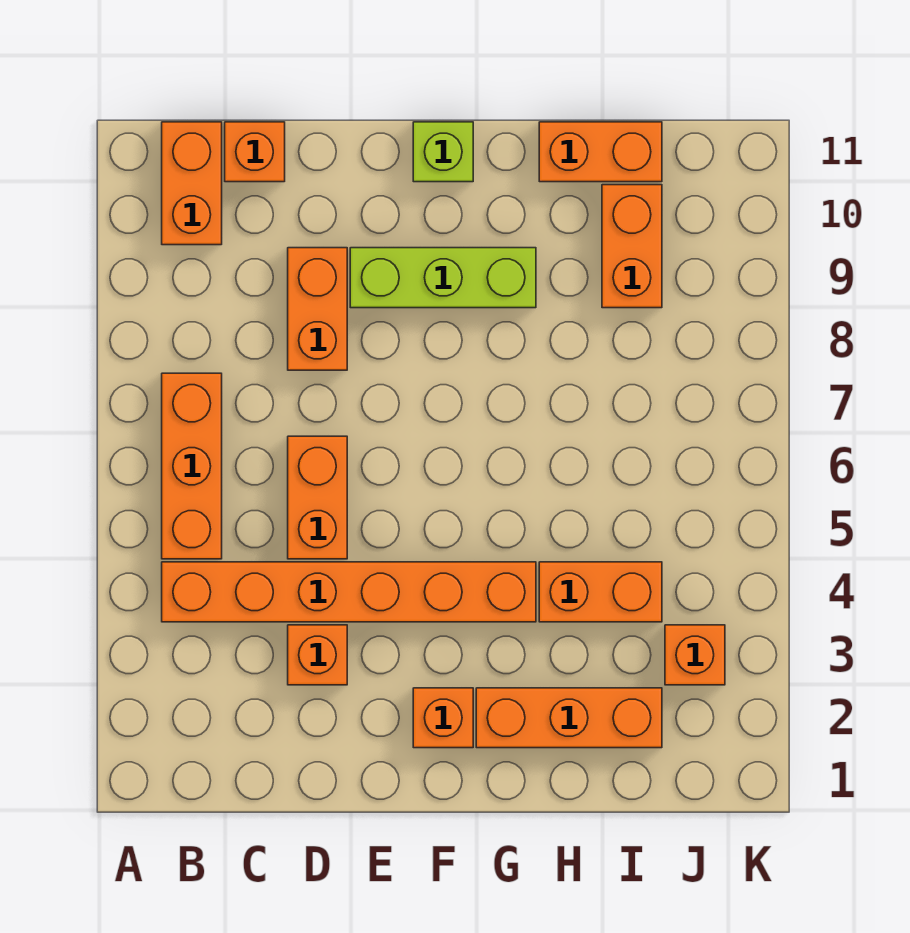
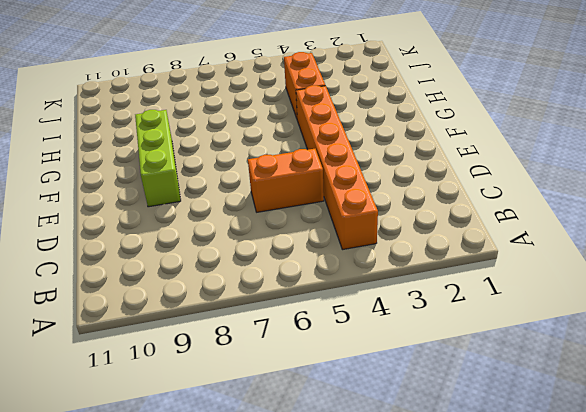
none -> orange 1x3 brick [162,373,222,559]
none -> orange 1x2 brick [162,122,222,245]
none -> orange 1x1 brick [225,122,285,182]

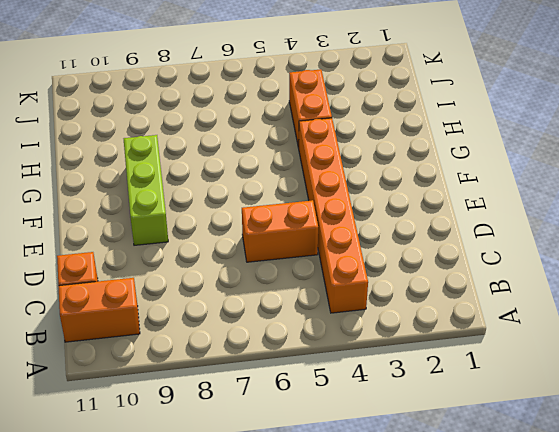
none -> orange 1x3 brick [162,373,222,559]
none -> orange 1x1 brick [288,625,347,685]
none -> orange 1x2 brick [288,248,347,370]

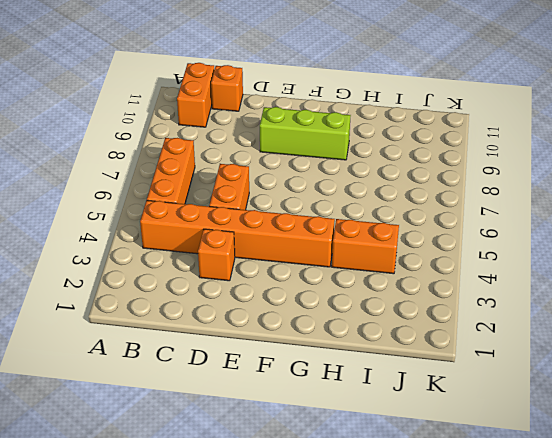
none -> orange 1x2 brick [288,248,347,370]
none -> orange 1x1 brick [413,688,473,748]
none -> lime 1x1 brick [413,122,473,182]

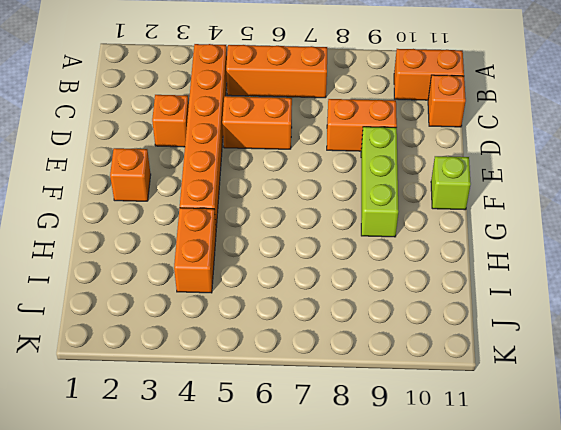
none -> orange 1x3 brick [476,688,662,748]
none -> orange 1x2 brick [539,122,662,182]
none -> orange 1x2 brick [602,185,662,308]

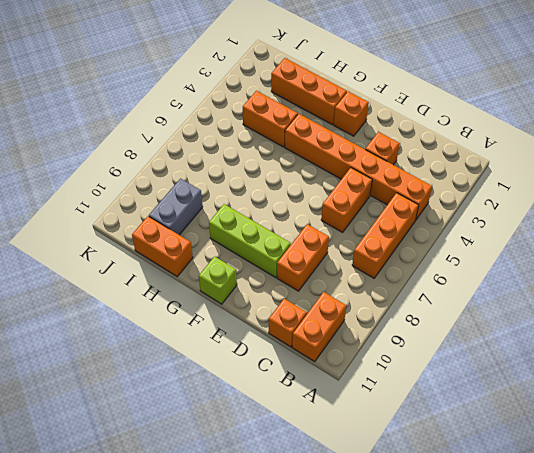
grey 1x2 brick [149,179,203,235] -> orange 1x2 brick [602,185,662,308]
none -> orange 1x1 brick [665,625,725,685]

